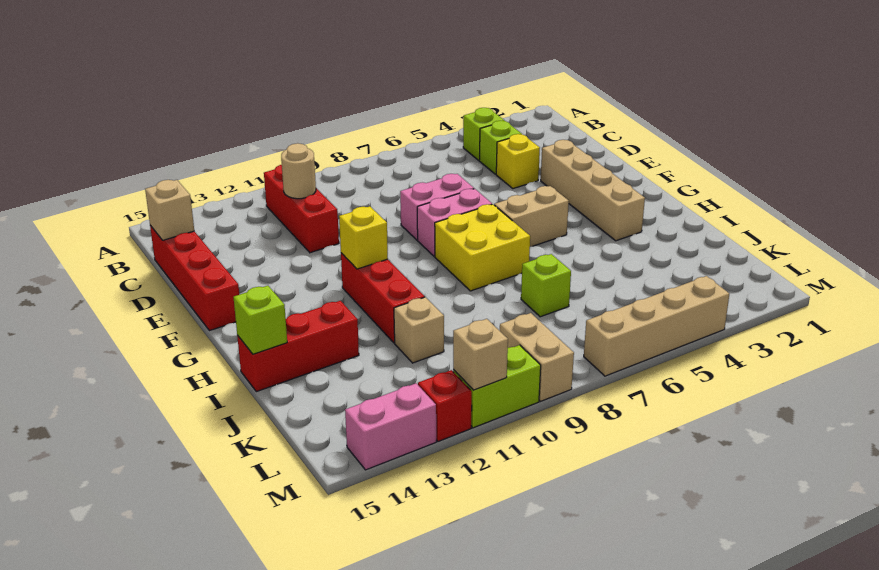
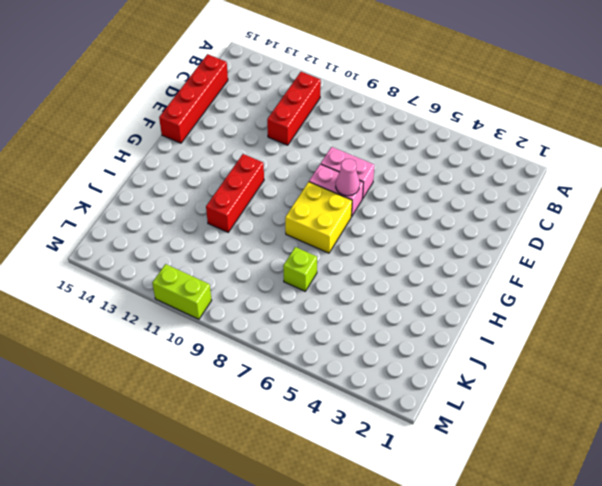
pink 1x1 cone [336,159,360,196] -> none
none -> lime 1x1 brick [463,108,504,160]
none -> lime 1x1 brick [479,121,522,174]
none -> yellow 1x1 brick [496,134,540,189]

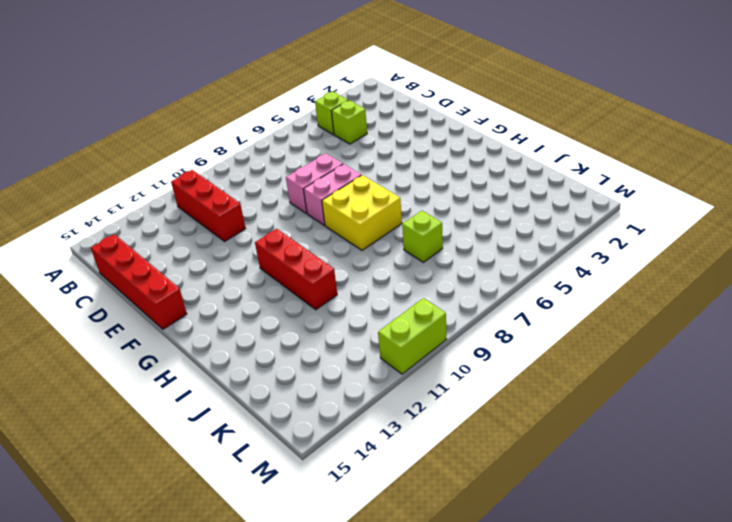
none -> yellow 1x1 brick [496,134,540,189]
none -> tan 1x4 brick [541,140,645,241]
none -> tan 1x2 brick [494,186,569,247]

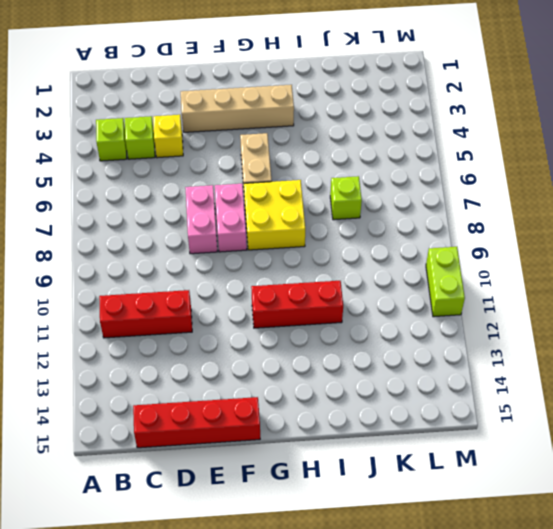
none -> red 1x3 brick [237,301,359,392]
none -> tan 1x1 brick [394,297,444,363]
none -> tan 1x2 brick [500,313,574,401]

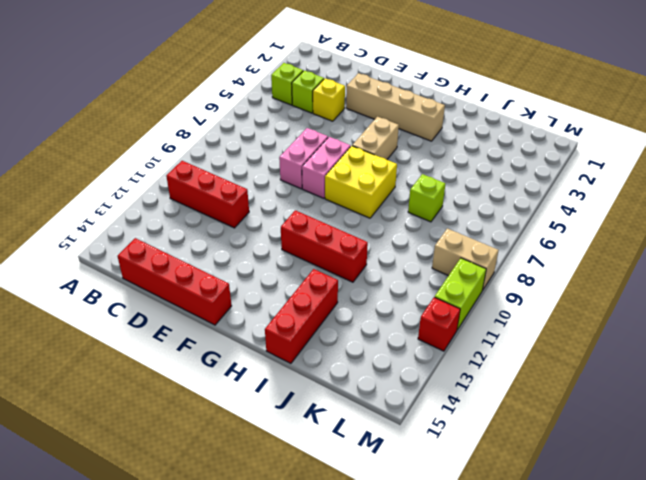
none -> tan 1x1 brick [394,297,444,363]
none -> tan 1x4 brick [584,276,729,376]
none -> pink 1x2 brick [345,383,436,470]

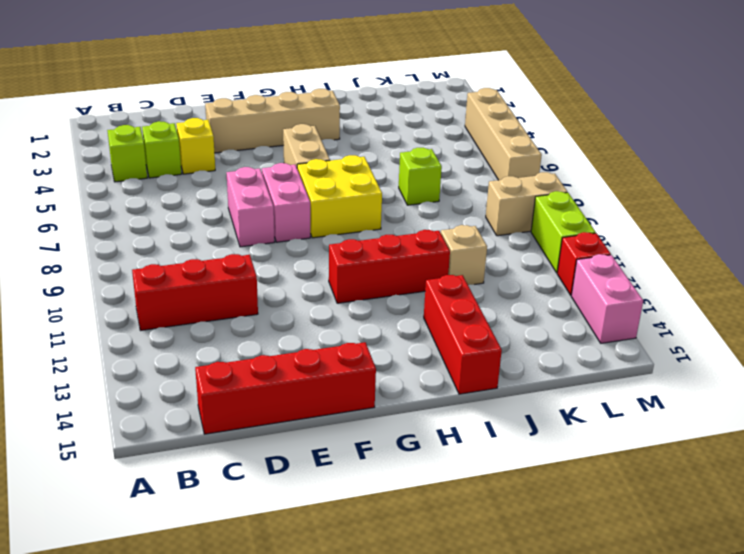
none -> tan 1x1 round brick [281,143,316,199]
none -> tan 1x1 brick [145,180,194,240]
none -> yellow 1x1 brick [339,206,388,269]

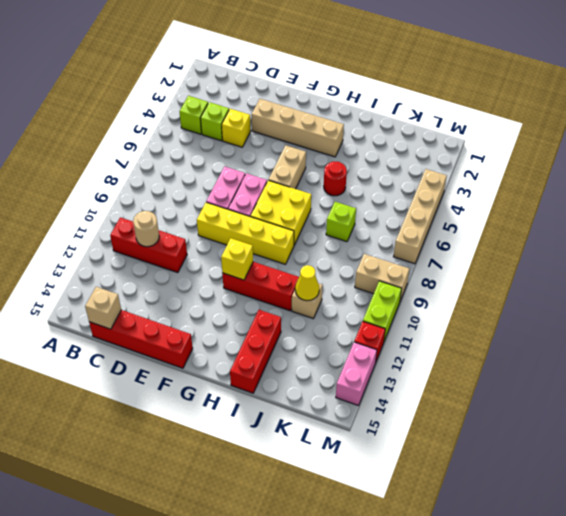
yellow 1x4 brick [197,202,294,264] -> none
red 1x1 round brick [324,162,347,196] -> none
yellow 1x1 cone [295,265,319,301] -> none
none -> lime 1x1 brick [233,286,287,354]
none -> tan 1x1 brick [453,319,508,390]

